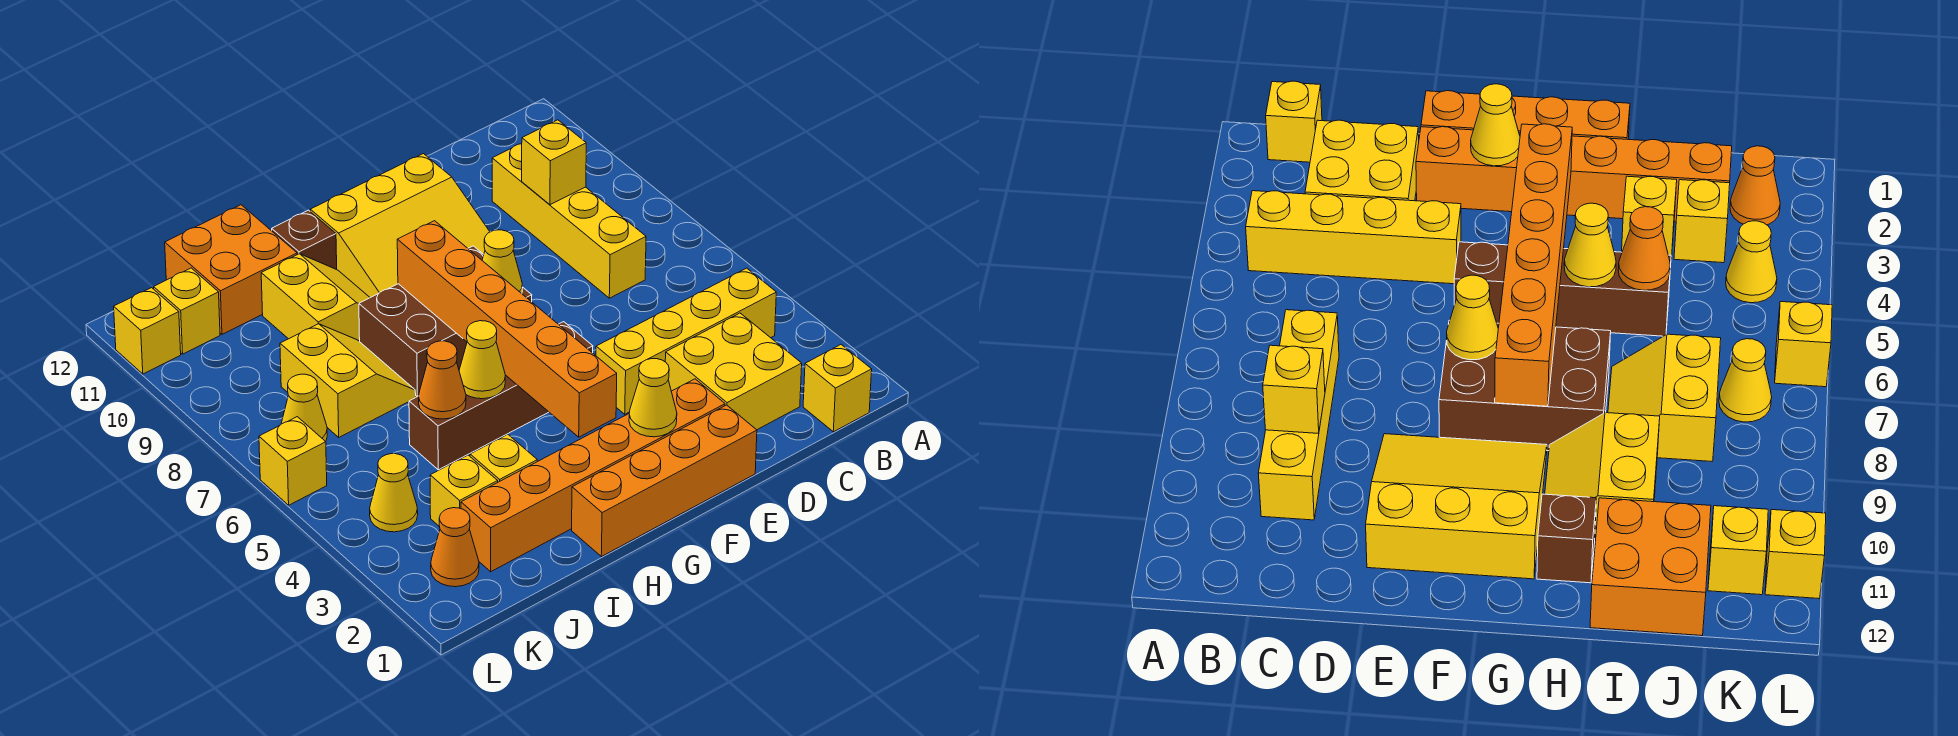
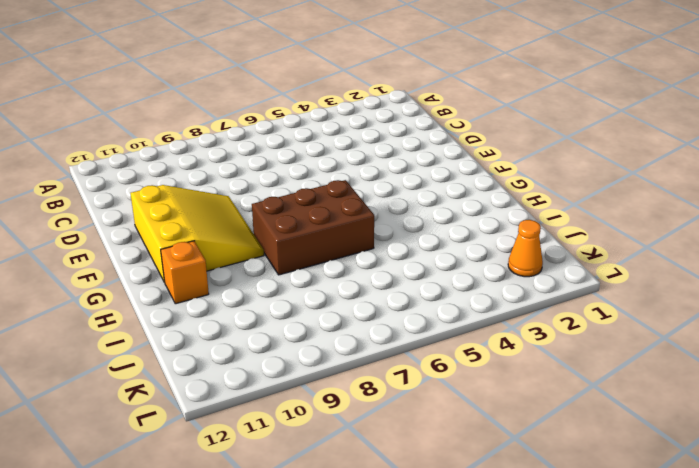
brown 2x3 brick [252,180,374,275] -> brown 2x3 brick turned to [359,246,532,396]
orange 1x1 brick [161,241,209,304] -> brown 1x1 brick [272,210,337,269]
none -> yellow 1x1 brick [803,345,872,432]
none -> yellow 1x4 brick [596,268,776,414]
none -> yellow 2x2 brick [665,313,802,430]

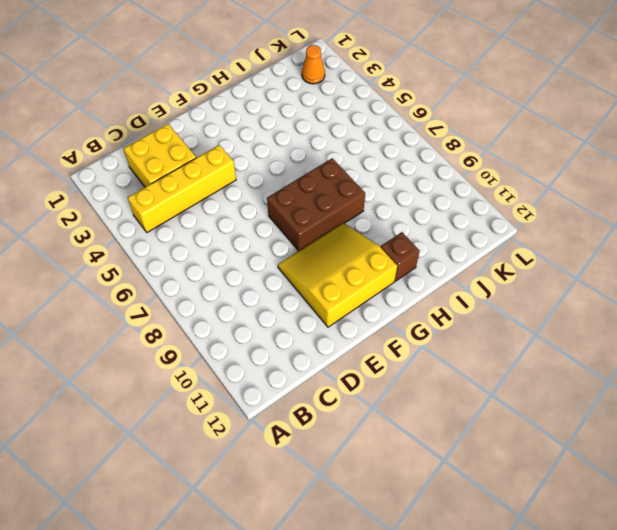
none -> yellow 1x1 brick [803,345,872,432]
none -> yellow 1x4 brick [492,144,646,298]
none -> orange 1x4 brick [572,405,757,557]

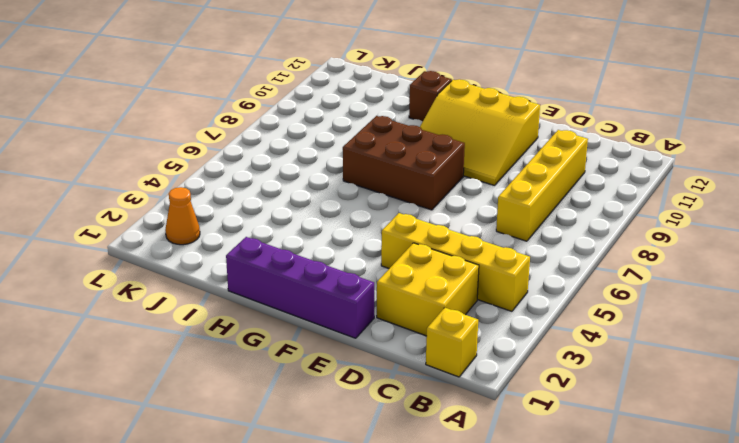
purple 1x4 brick [226,237,374,338] -> orange 1x4 brick [572,405,757,557]
none -> orange 1x6 brick [461,379,725,572]
none -> brown 1x4 brick [409,322,593,470]
none -> yellow 2x2 slope [261,254,370,342]

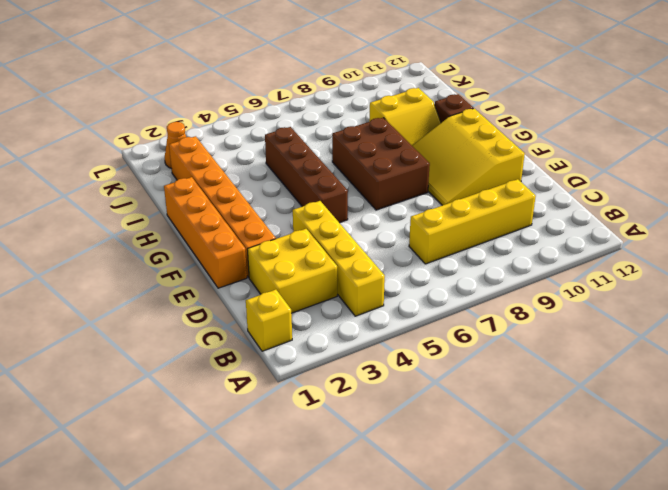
none -> yellow 1x1 brick [470,434,537,482]
none -> yellow 2x2 slope [280,324,416,437]
none -> orange 2x2 brick [165,205,297,334]

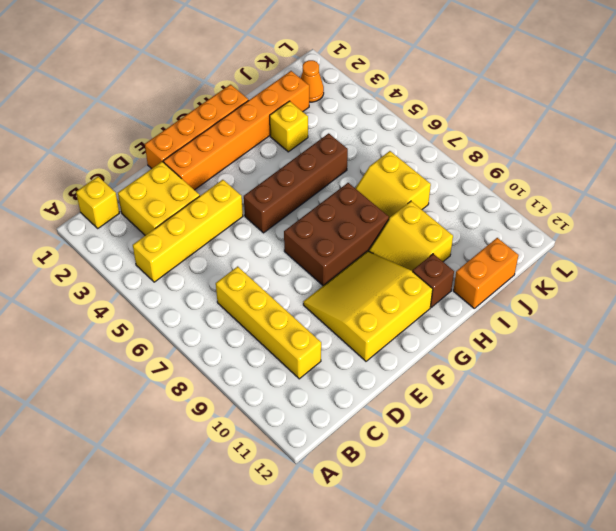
orange 1x2 brick [453,238,519,308] -> orange 2x2 brick [165,205,297,334]
none -> yellow 1x1 brick [430,455,498,527]
none -> yellow 1x1 cone [370,454,418,532]
none -> yellow 1x1 cone [281,374,327,441]

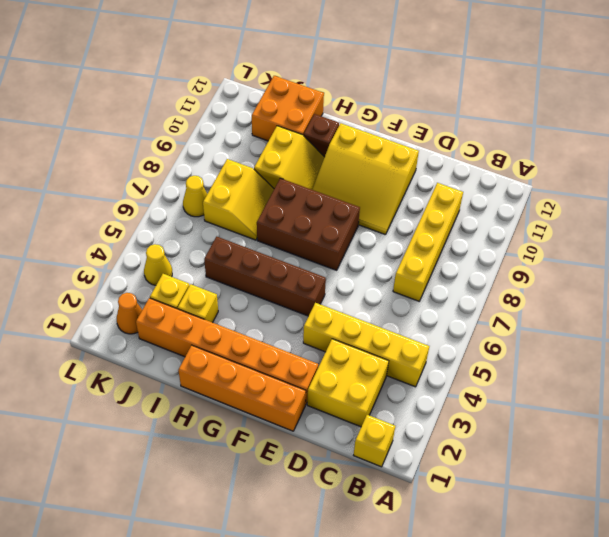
none -> yellow 1x1 brick [154,268,220,354]
none -> yellow 1x1 brick [259,417,327,505]
none -> yellow 1x1 brick [114,288,181,374]

